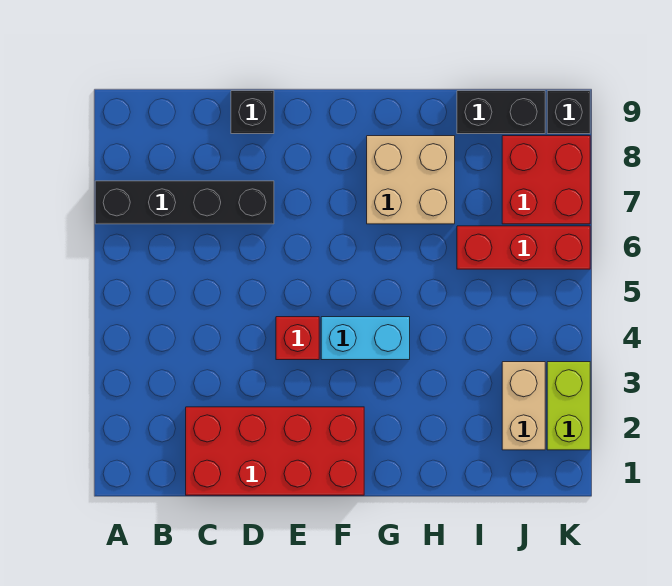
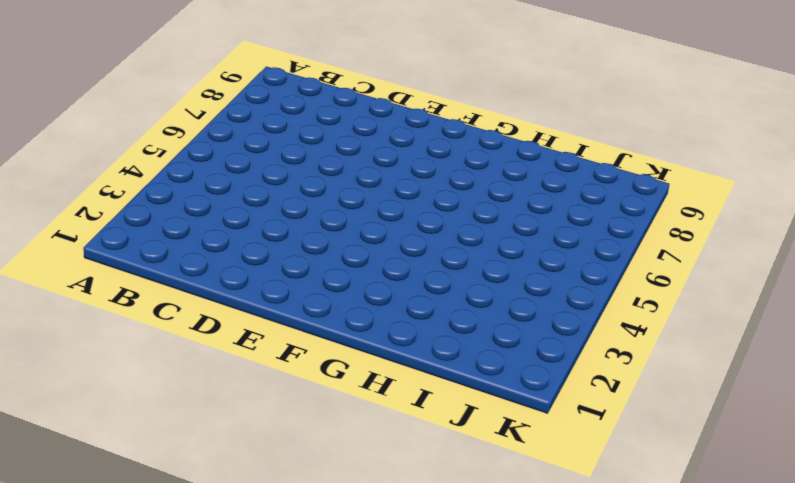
none -> black 1x4 brick [95,181,274,224]
none -> red 2x4 brick [186,407,364,495]
none -> black 1x1 brick [231,91,274,134]

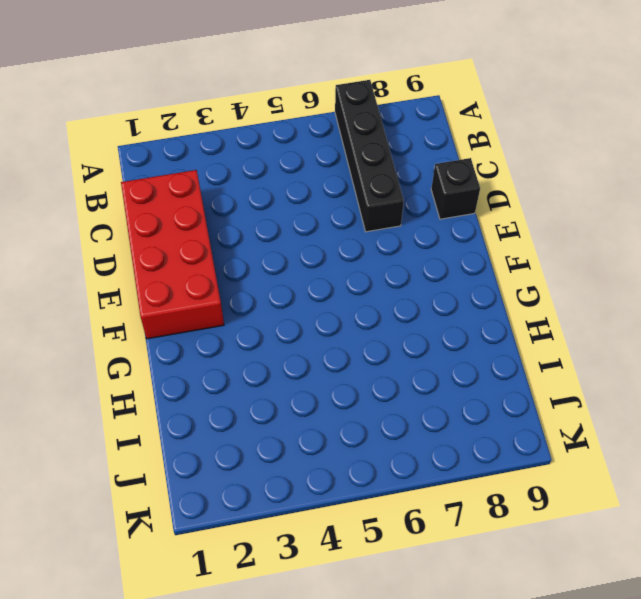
none -> red 1x1 brick [276,317,319,360]
none -> cyan 1x2 brick [321,317,410,360]
none -> tan 2x2 brick [367,136,455,224]

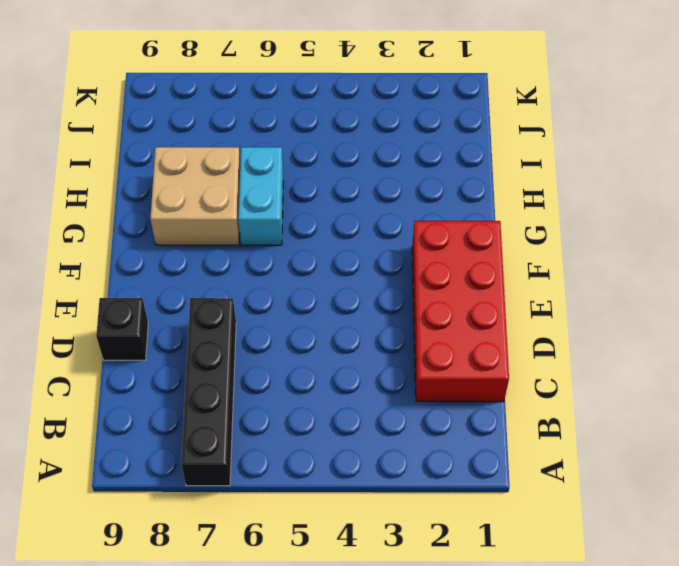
cyan 1x2 brick [238,147,283,245] -> cyan 1x2 brick moved to [321,317,410,360]
none -> red 1x1 brick [276,317,319,360]
none -> red 1x3 brick [457,226,590,269]
none -> black 1x2 brick [457,91,545,134]

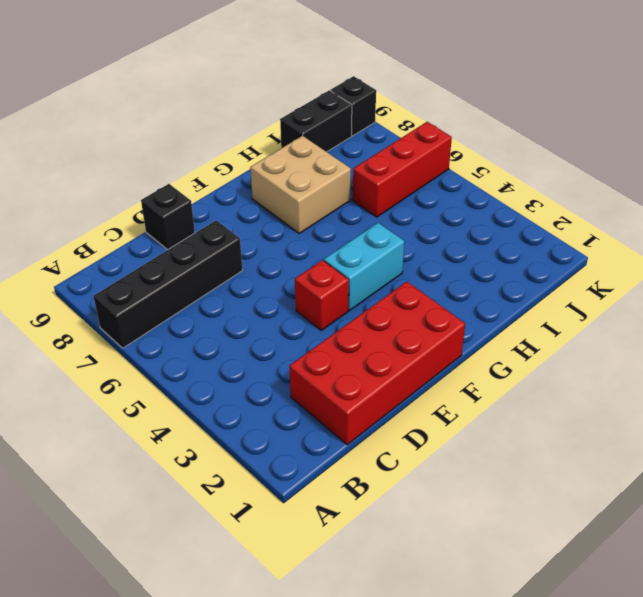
none -> tan 1x2 brick [502,362,545,450]
none -> red 2x2 brick [502,136,590,224]
none -> lime 1x2 brick [547,362,590,450]

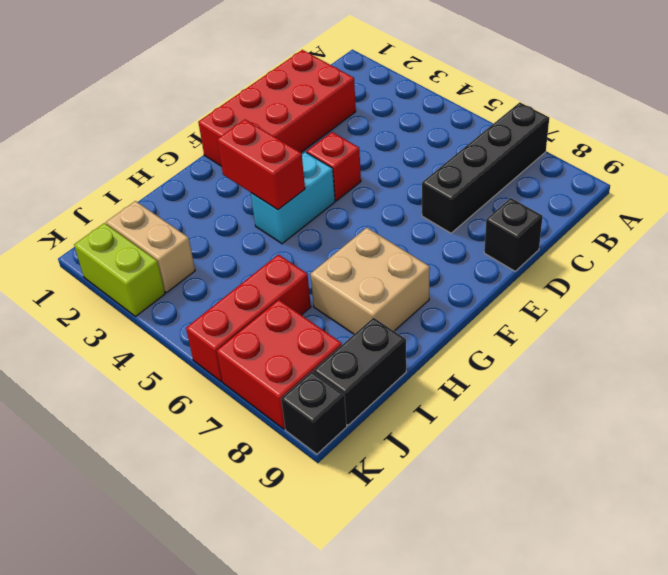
red 1x2 brick [217,119,305,210] -> none

